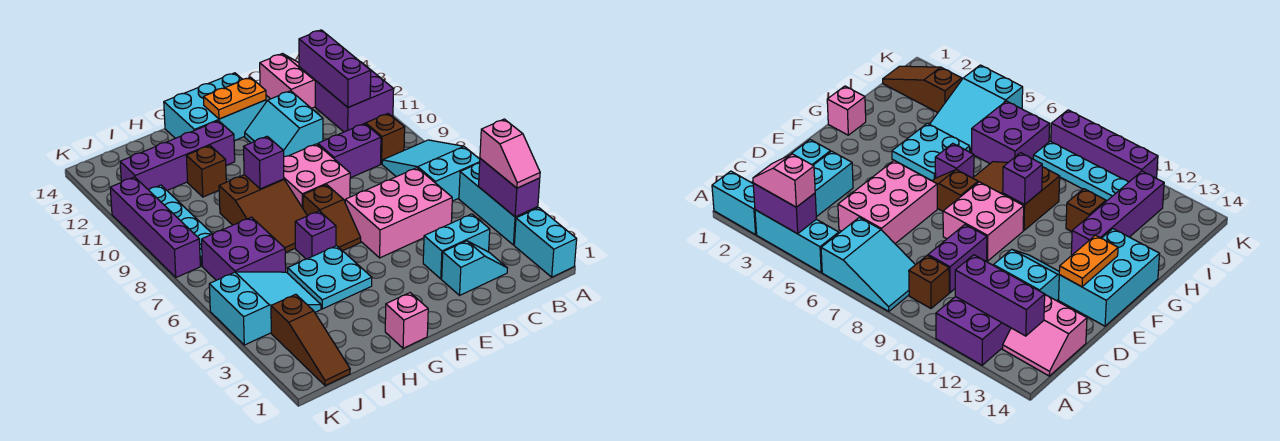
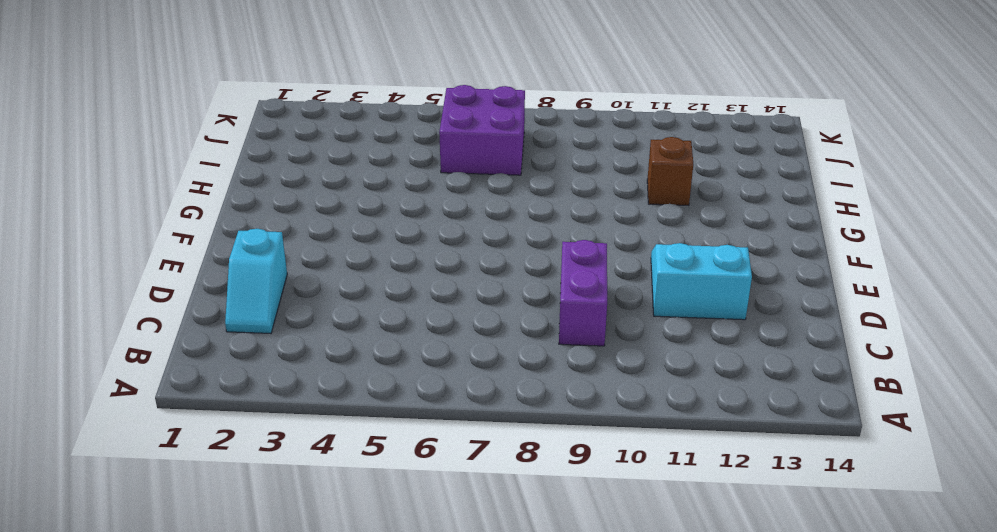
none -> cyan 1x2 brick [514,208,577,277]
none -> cyan 1x3 brick [459,163,538,245]
none -> cyan 2x3 slope [382,140,480,201]
none -> purple 2x2 brick [315,62,394,132]

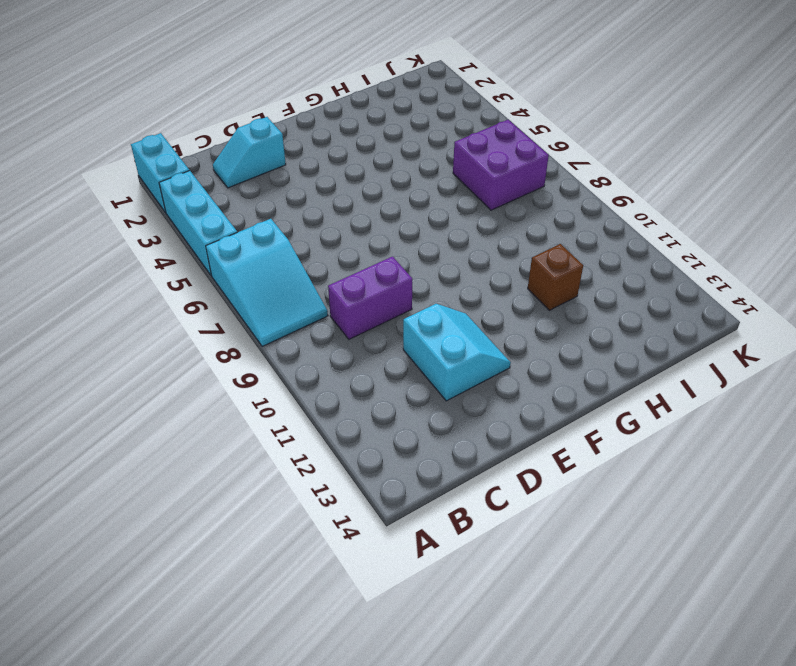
none -> purple 2x2 brick [315,62,394,132]
none -> brown 1x1 brick [366,114,405,164]
none -> pink 2x2 slope [260,54,315,108]
none -> cyan 1x2 brick [423,214,490,279]

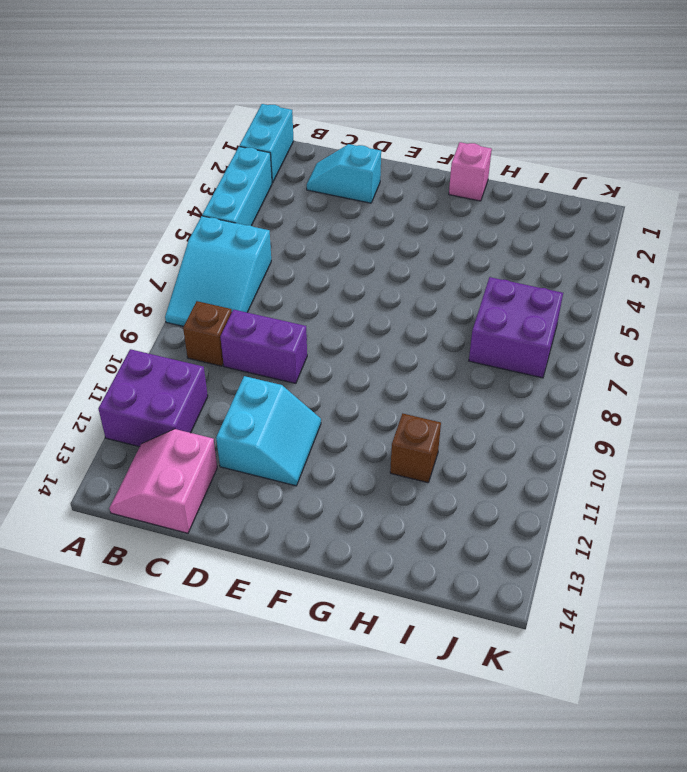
none -> cyan 1x2 brick [423,214,490,279]
none -> pink 2x3 brick [345,168,452,258]
none -> pink 2x2 brick [284,144,350,208]
none -> cyan 2x3 brick [164,73,266,141]

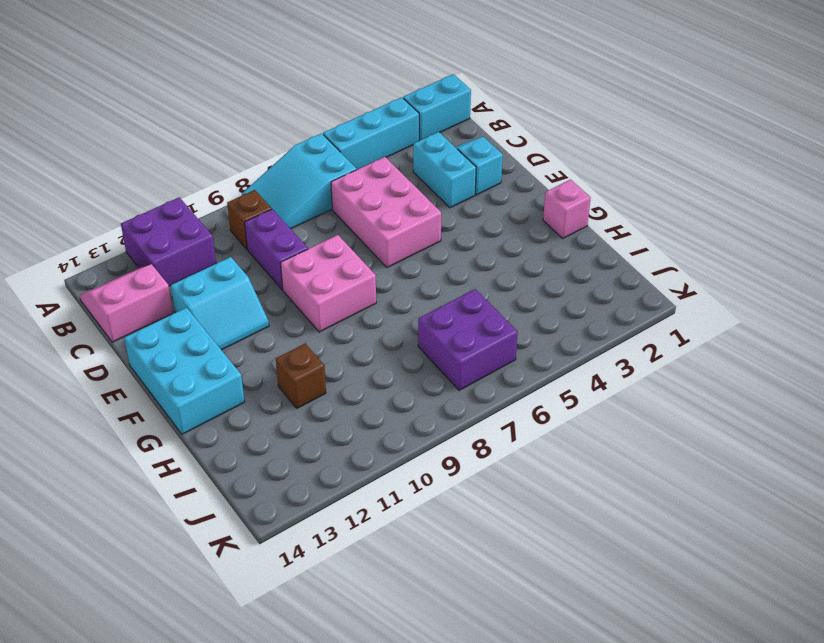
none -> brown 1x2 slope [303,185,361,251]
none -> cyan 2x2 plate [288,246,372,309]
none -> purple 1x1 brick [295,211,336,259]
none -> brown 2x3 slope [219,175,307,253]

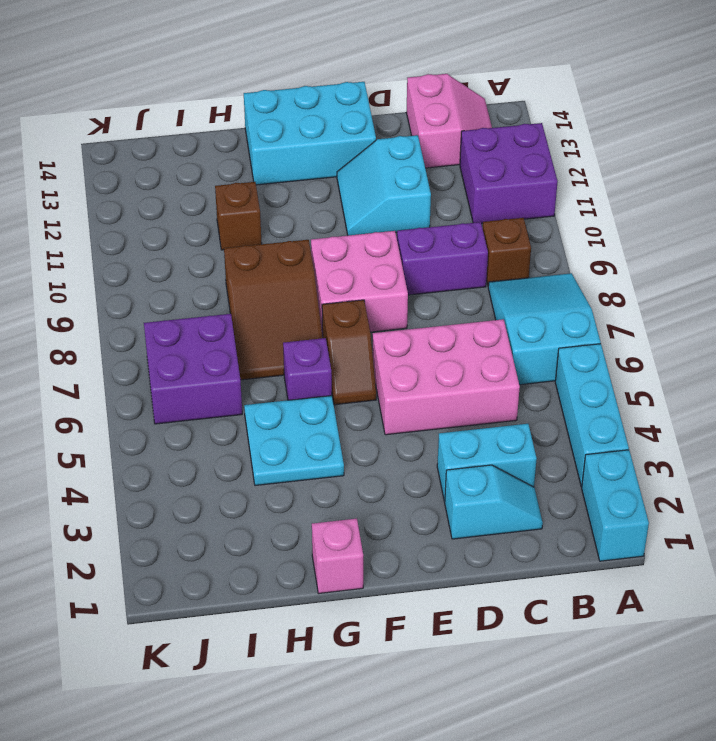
none -> purple 1x4 brick [120,121,235,190]
none -> cyan 2x3 slope [209,272,321,345]
none -> brown 1x3 slope [271,294,350,386]
none -> cyan 1x4 plate [149,185,212,266]

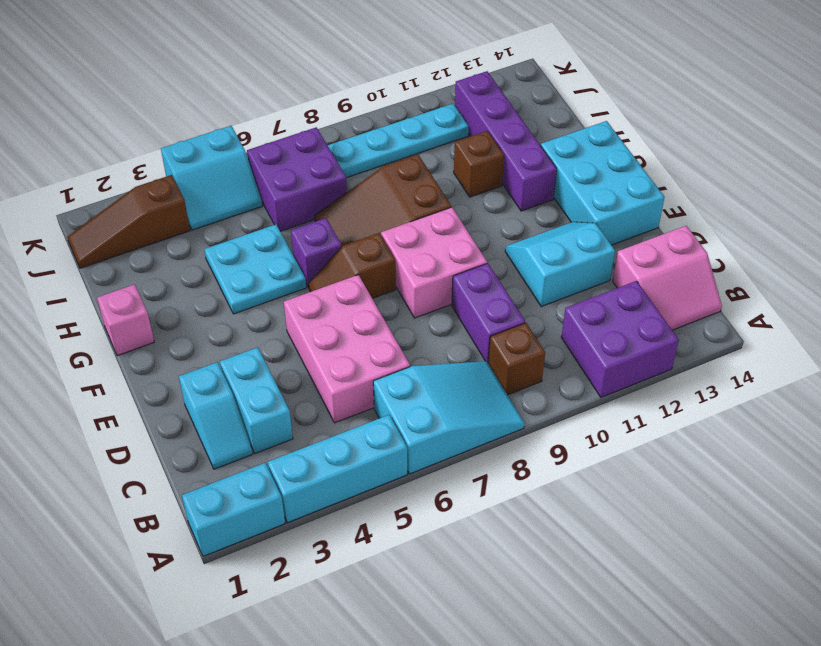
cyan 2x2 slope [161,126,262,230] -> cyan 2x3 slope [209,272,321,345]
none -> purple 1x4 brick [110,177,200,277]
none -> purple 1x2 brick [479,158,540,217]
none -> purple 1x3 brick [299,30,371,107]
none -> orange 1x2 plate [204,77,266,119]

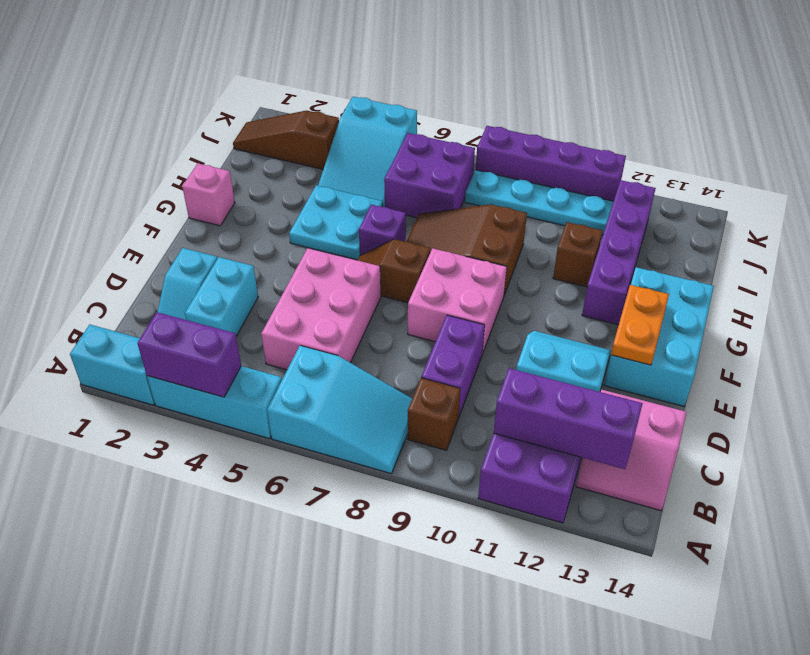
none -> purple 1x1 brick [244,136,284,189]
none -> pink 1x2 slope [480,119,540,188]

